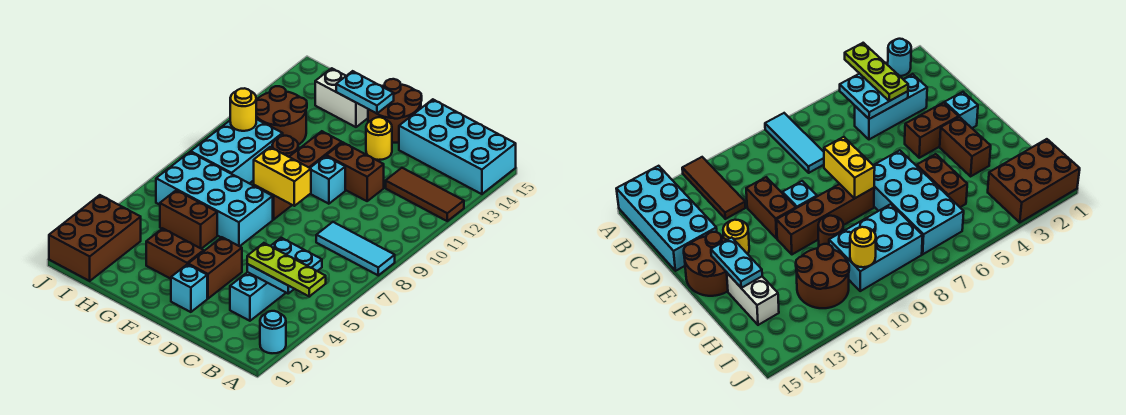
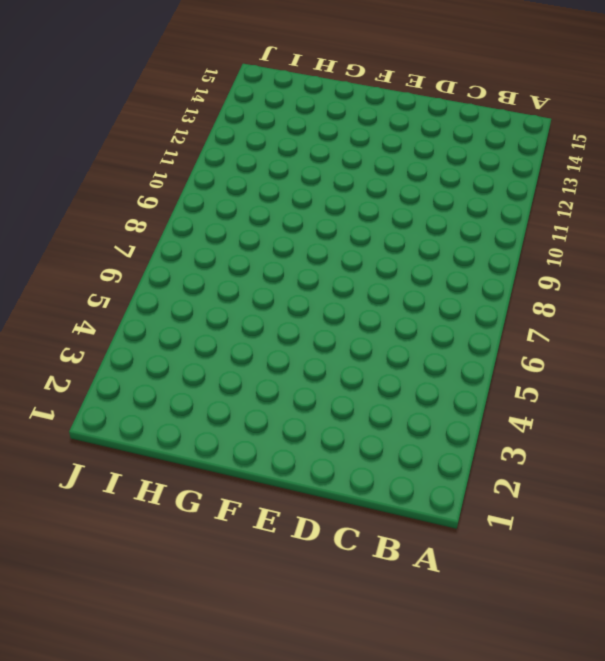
none -> cyan 1x1 round brick [260,311,286,353]
none -> cyan 1x3 tile [316,222,395,275]
none -> brown 1x3 tile [386,168,464,221]

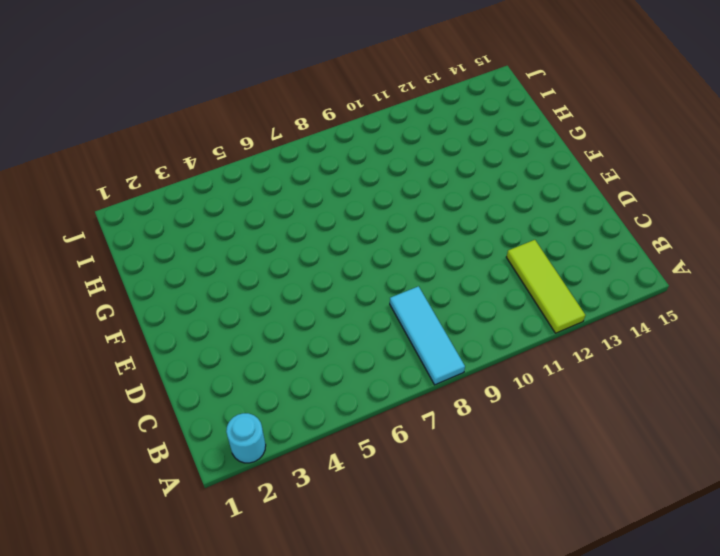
lime 1x3 tile [506,240,585,333] -> brown 1x3 tile [386,168,464,221]
none -> cyan 2x4 brick [399,99,516,194]
none -> cyan 1x3 brick [230,272,286,321]
none -> brown 1x2 brick [326,142,384,201]

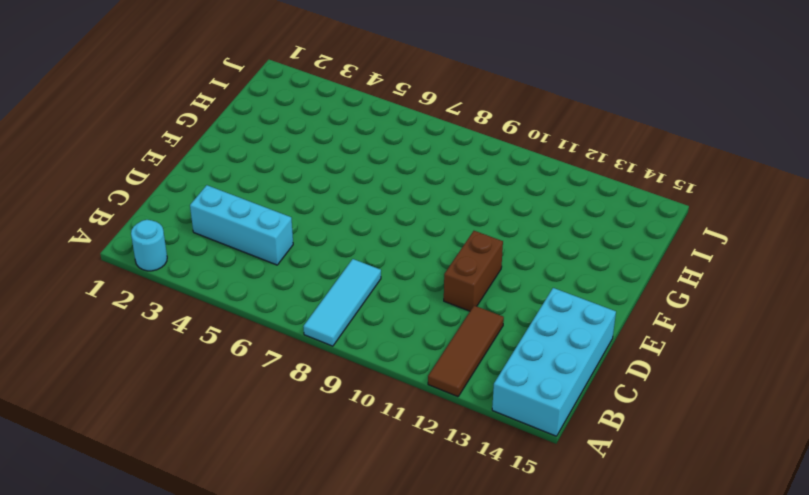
none -> cyan 1x1 brick [171,264,207,312]
none -> brown 1x2 brick [188,237,242,299]
none -> cyan 1x1 brick [311,156,345,204]

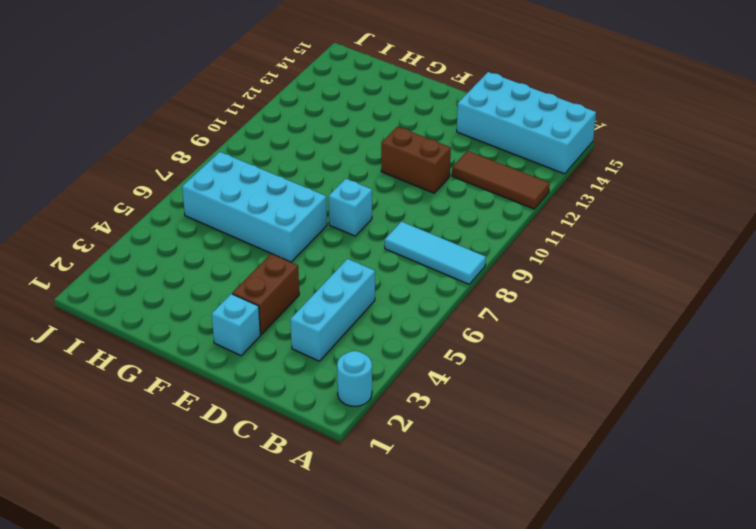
cyan 1x1 brick [329,179,372,236] -> cyan 1x1 brick moved to [311,156,345,204]
none -> yellow 1x1 round brick [366,117,392,160]
none -> brown 2x2 round brick [368,79,422,143]
none -> brown 1x2 brick [146,228,204,279]

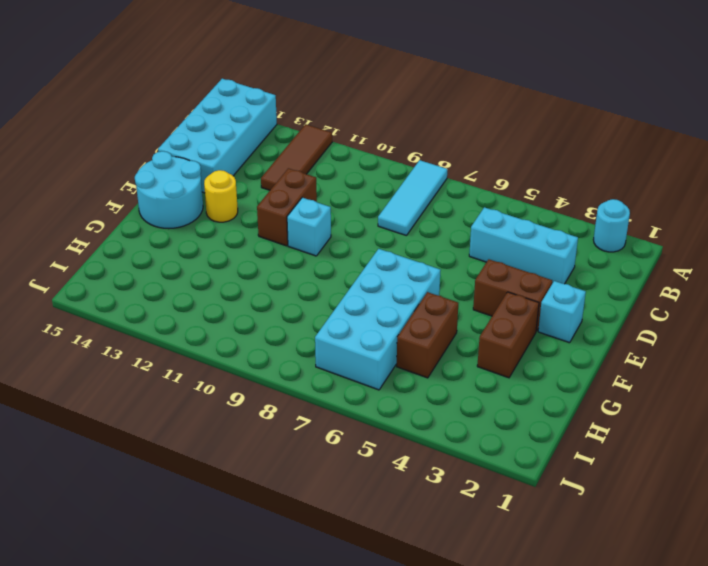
cyan 2x2 round brick [135,151,203,229] -> brown 2x2 round brick [368,79,422,143]
none -> brown 1x4 brick [254,131,342,220]
none -> brown 1x1 round brick [272,136,298,157]
none -> white 1x2 brick [315,68,368,127]

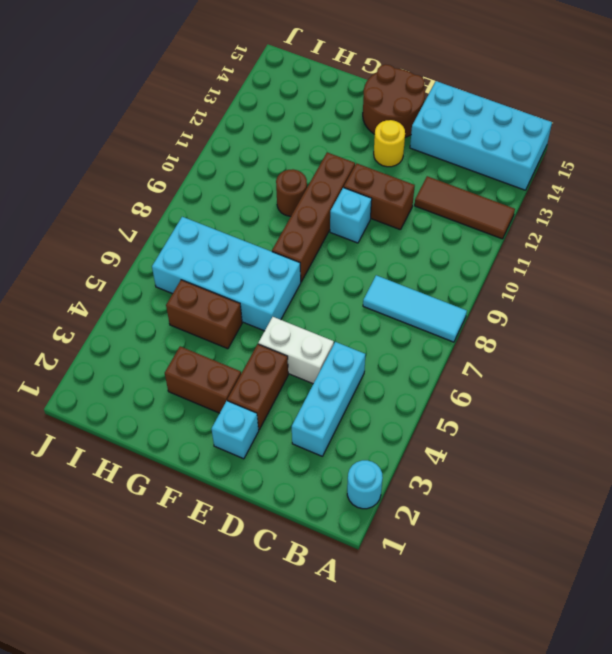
white 1x2 brick [258,317,334,384] -> white 1x2 brick moved to [315,68,368,127]
none -> cyan 2x3 brick [191,119,283,184]
none -> brown 2x2 round brick [256,86,307,145]
none -> brown 2x3 brick [49,195,141,281]

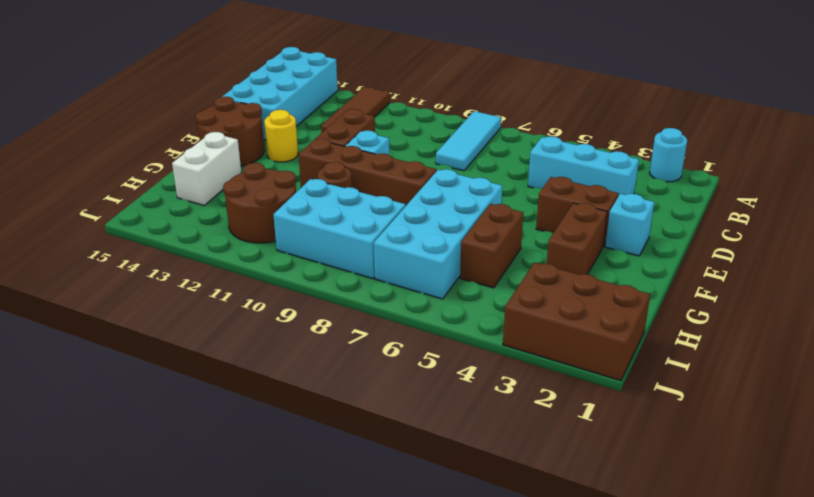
none -> cyan 2x2 plate [247,238,322,293]
none -> yellow 1x2 brick [254,147,311,206]
none -> cyan 1x2 plate [336,71,394,114]

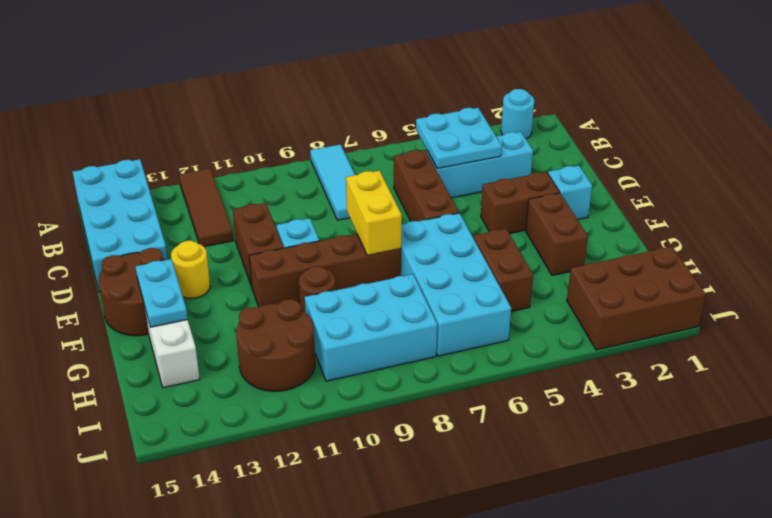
brown 1x3 brick [394,150,459,221] -> none
none -> yellow 1x1 round brick [230,88,256,131]
none -> lime 1x3 plate [247,243,326,296]

